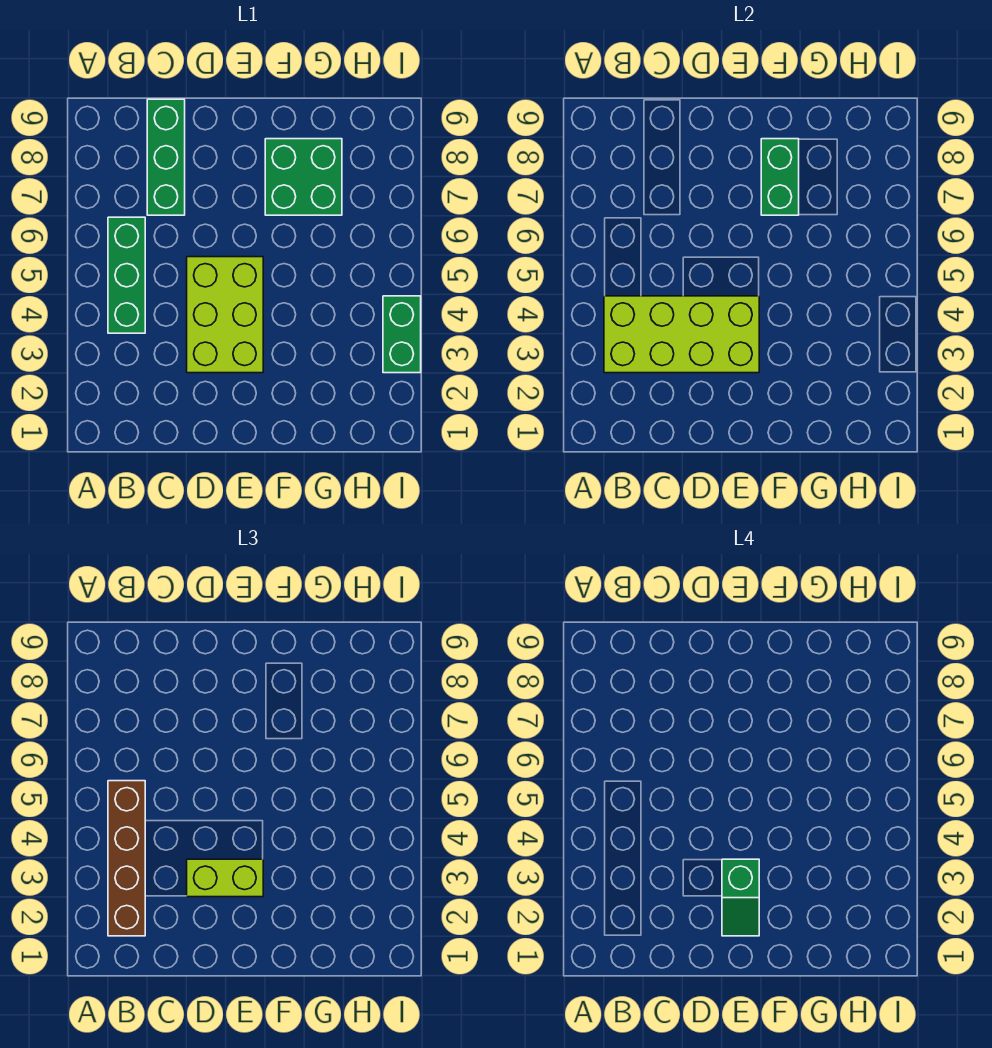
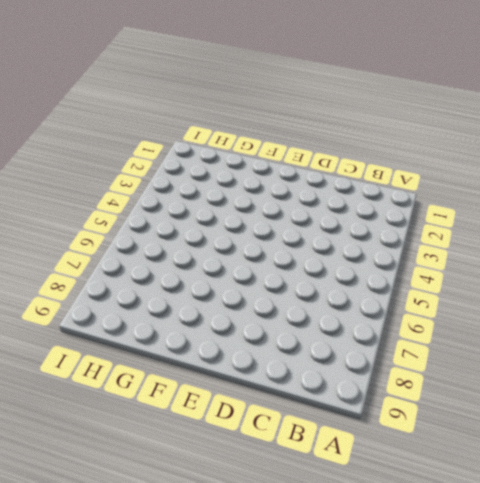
none -> green 1x3 brick [108,217,145,333]
none -> green 1x3 brick [147,99,185,215]

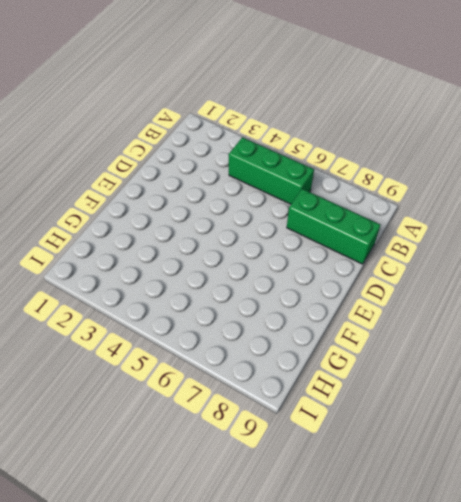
none -> lime 2x3 brick [187,257,263,373]
none -> green 2x2 brick [265,139,342,215]

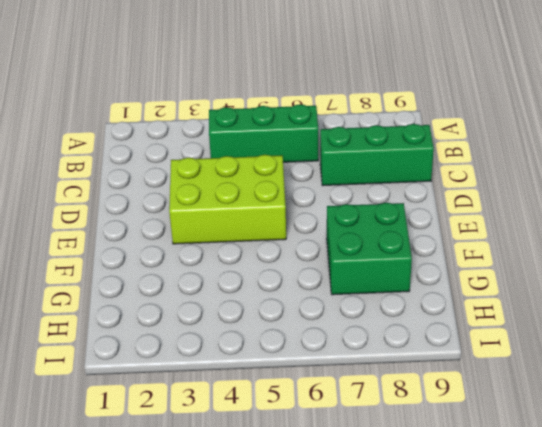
none -> green 1x2 brick [383,296,421,373]
none -> lime 2x4 brick [604,296,759,373]

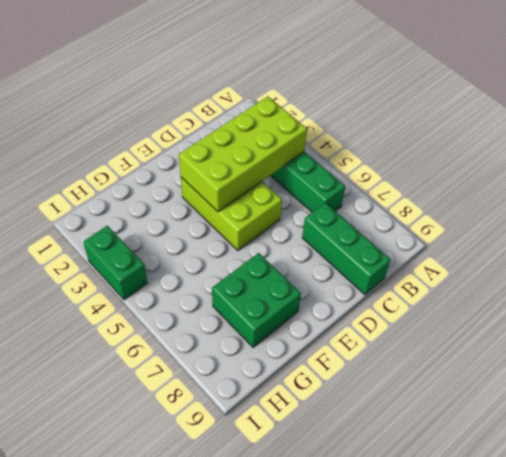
none -> green 1x2 brick [761,139,799,215]
none -> brown 1x4 brick [108,781,145,936]

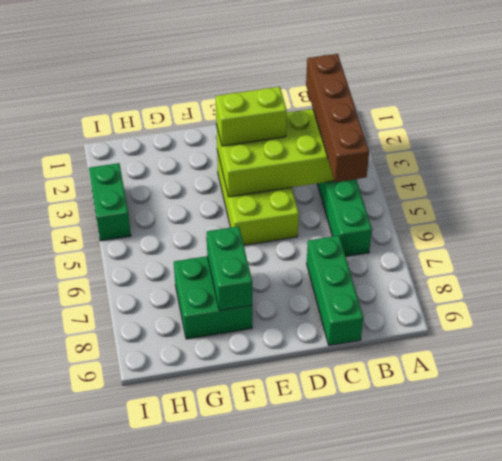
none -> green 1x2 slope [722,859,759,936]

